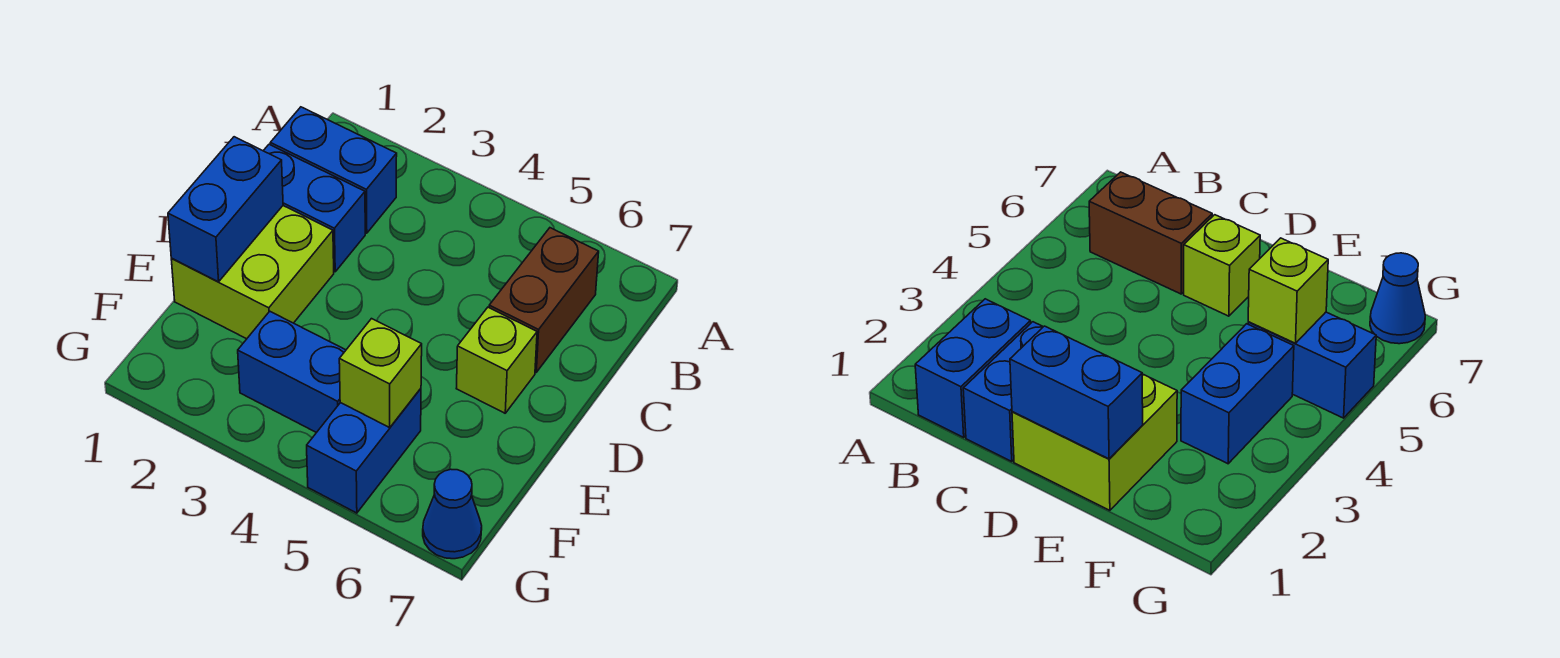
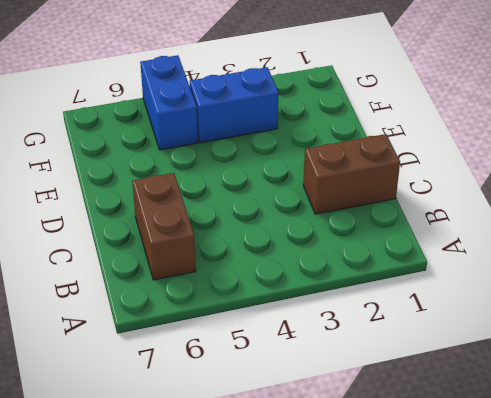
brown 1x2 brick [303,134,400,214] -> blue 1x2 brick [263,144,365,272]
none -> blue 1x2 brick [270,107,397,233]
none -> lime 2x2 brick [171,206,334,339]

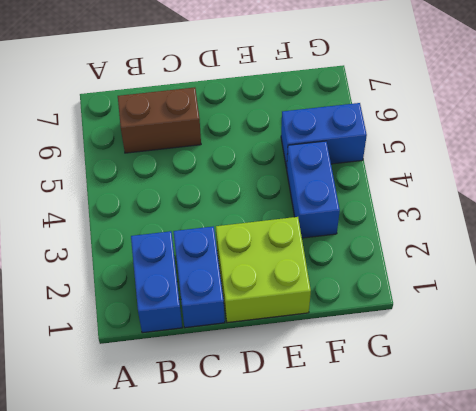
none -> lime 1x1 brick [456,307,537,413]
none -> blue 1x1 cone [423,469,482,559]

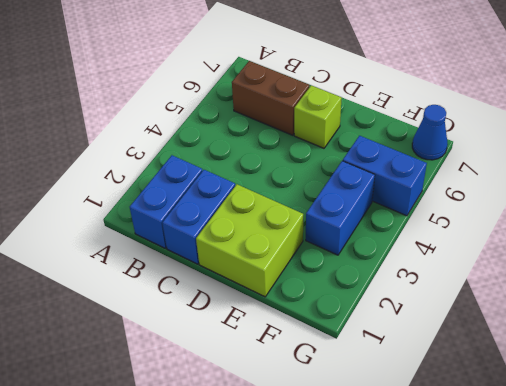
none -> blue 1x2 brick [168,137,283,282]
none -> lime 1x1 brick [339,319,422,428]

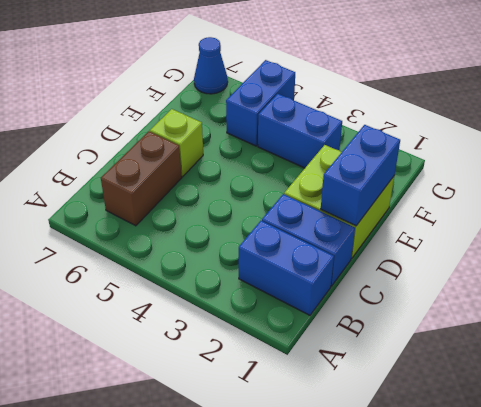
none -> lime 1x1 brick [339,319,422,428]

